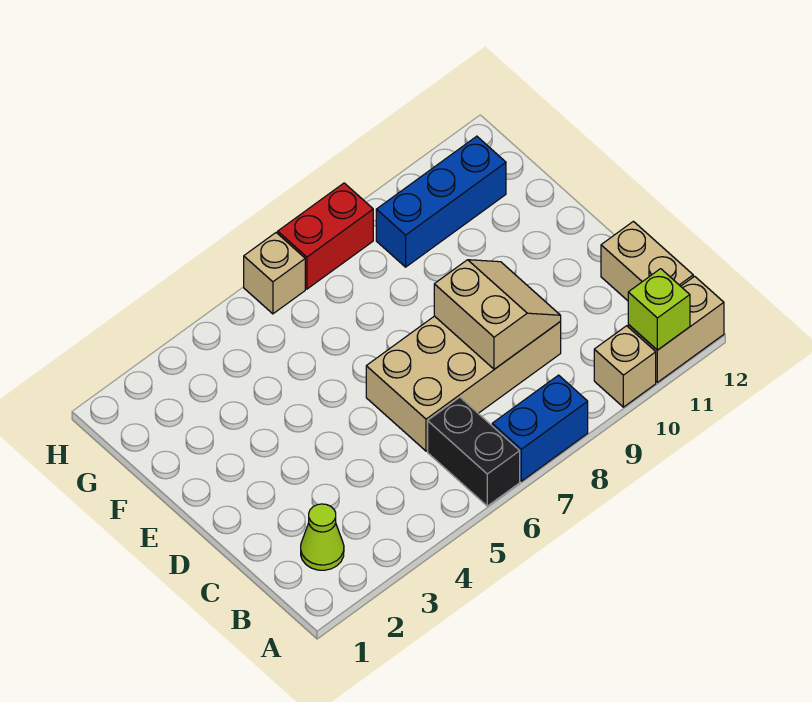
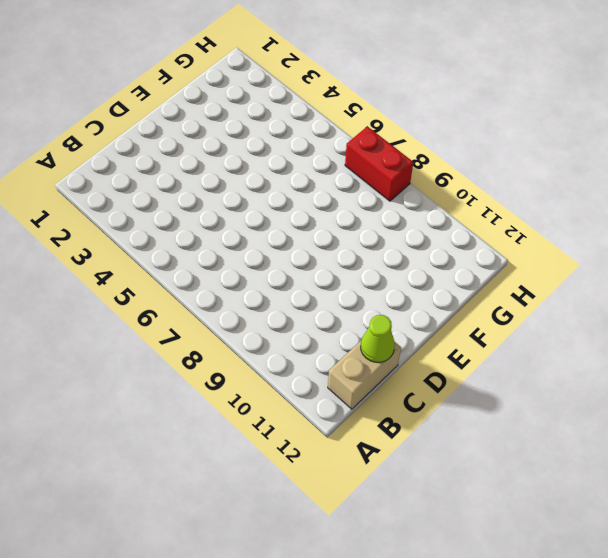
lime 1x1 cone [361,315,395,362] -> lime 1x1 cone moved to [301,504,344,570]
none -> black 1x2 brick [428,397,520,506]
none -> blue 1x2 brick [492,375,588,481]
none -> tan 1x1 brick [594,326,656,407]

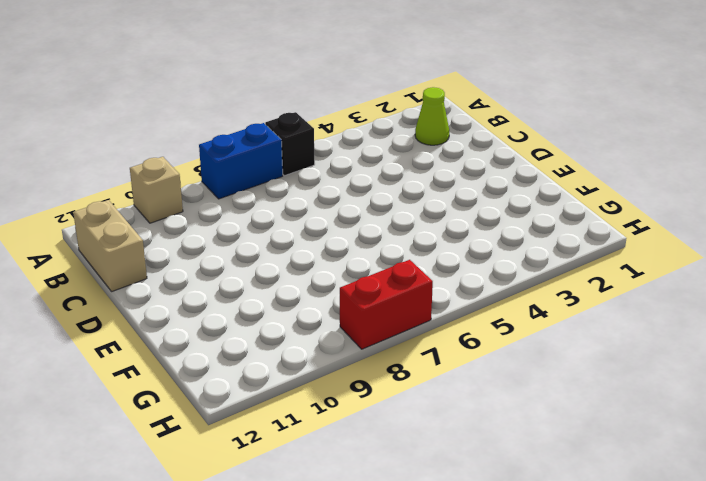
black 1x1 brick [265,112,315,176] -> black 1x2 brick [428,397,520,506]
none -> tan 1x2 brick [628,276,724,382]
none -> tan 2x4 brick [366,316,561,451]
none -> blue 1x3 brick [376,136,506,267]

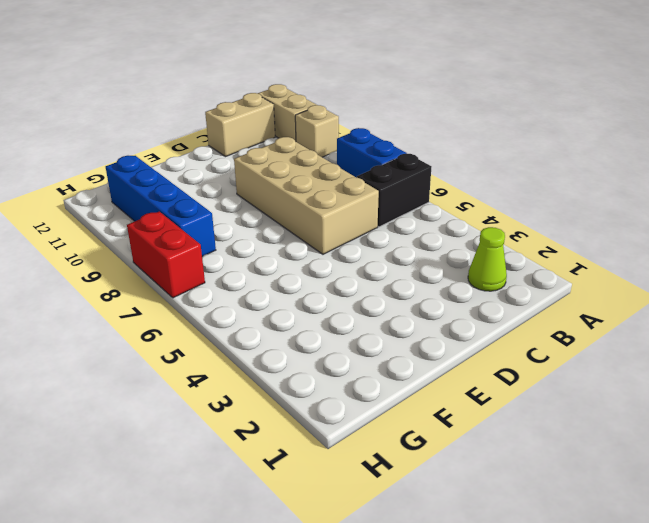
blue 1x4 brick [106,156,216,256] -> blue 1x3 brick [376,136,506,267]
none -> tan 1x1 brick [244,233,305,314]
none -> lime 1x1 brick [628,269,690,350]
none -> tan 2x2 slope [434,260,561,369]

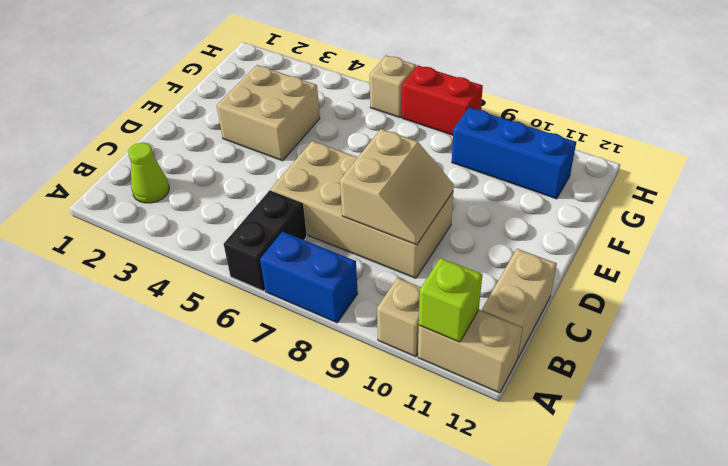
tan 2x2 brick [217,65,320,161] -> none

